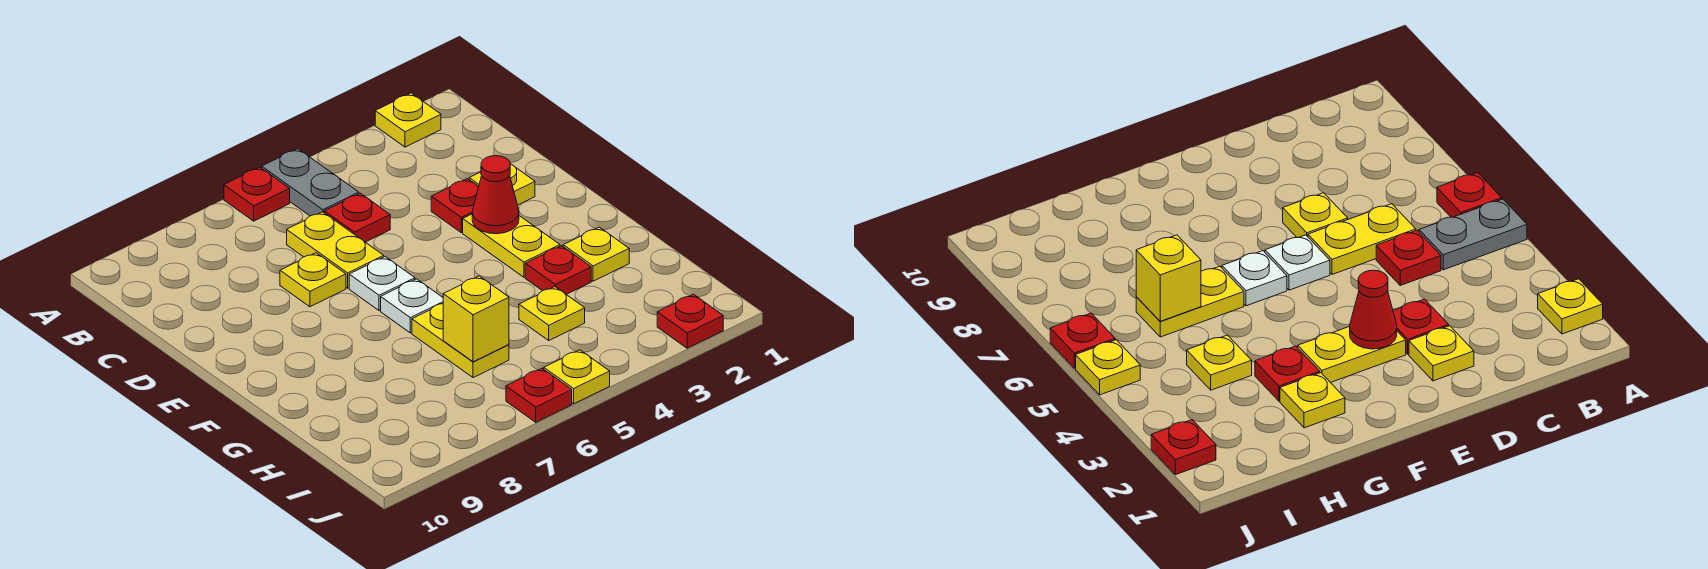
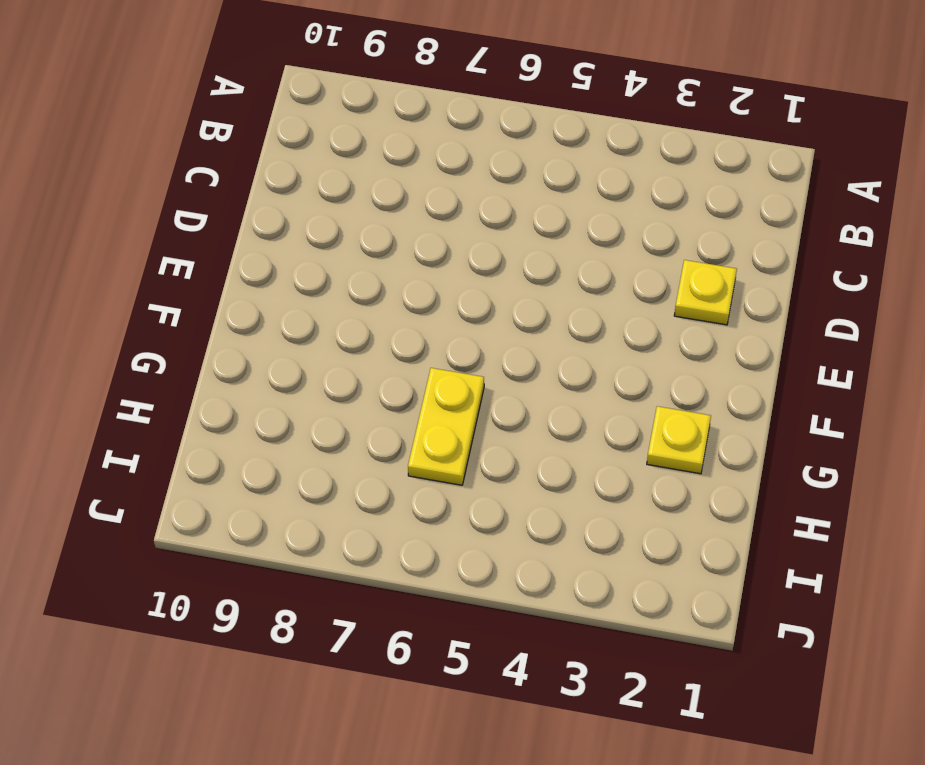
none -> yellow 1x1 plate [375,93,441,147]
none -> grey 1x2 plate [262,149,359,216]
none -> red 1x1 plate [224,167,290,221]

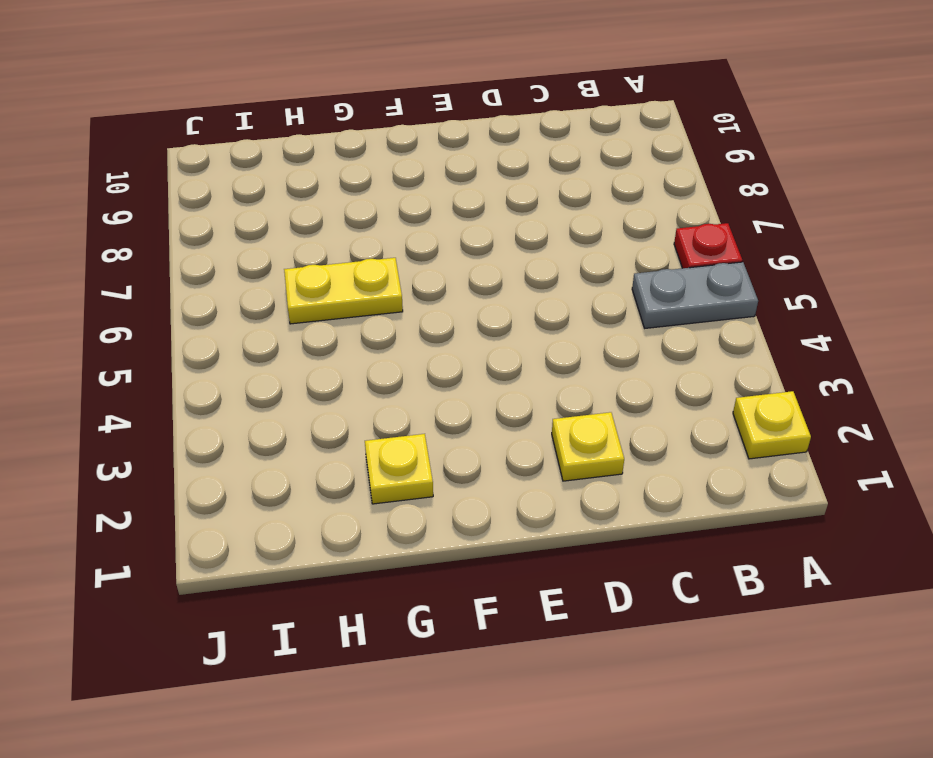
none -> red 1x1 plate [324,193,390,242]
none -> yellow 1x2 plate [287,212,384,288]
none -> red 1x1 plate [431,179,479,233]

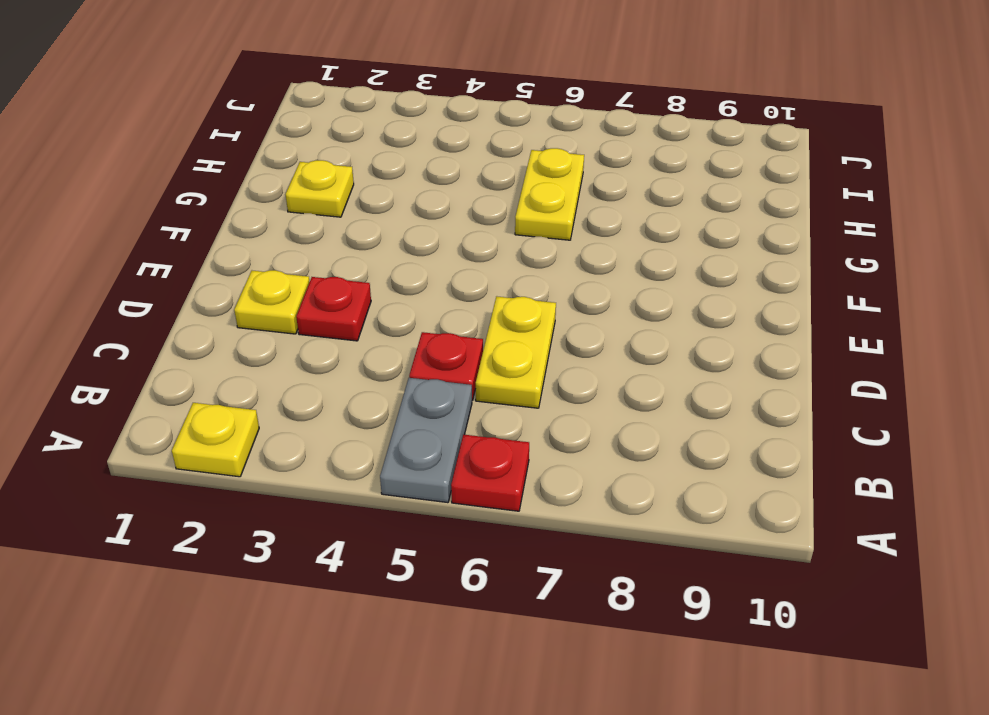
none -> yellow 1x1 plate [280,253,346,307]
none -> yellow 1x2 plate [463,214,560,277]
none -> white 1x1 plate [349,257,415,311]

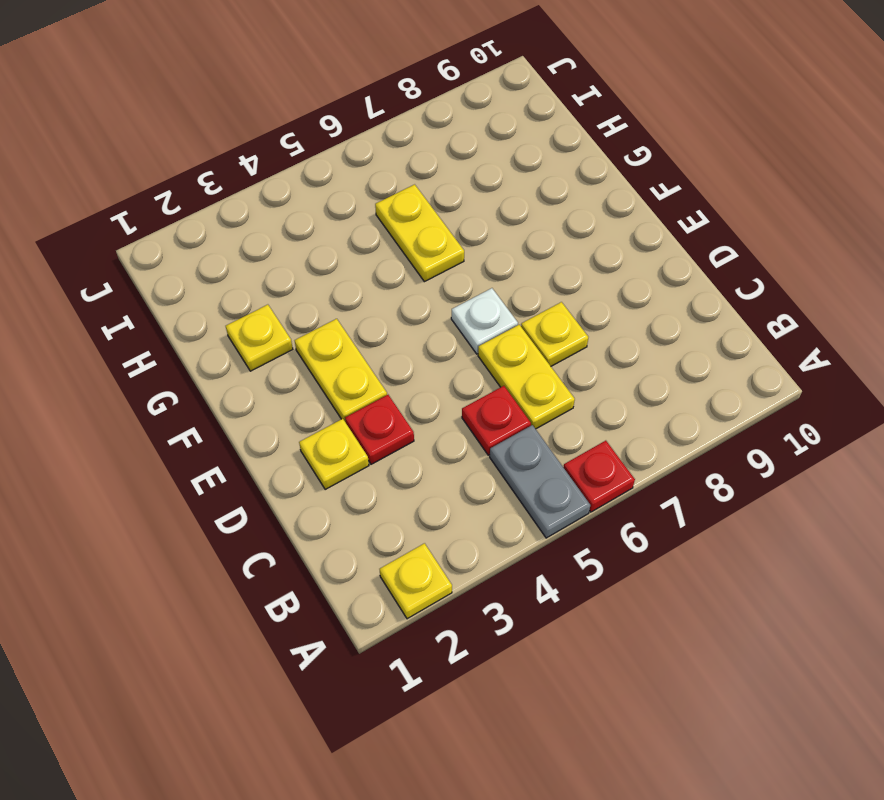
none -> white 1x1 plate [381,279,443,333]
none -> red 1x1 plate [525,246,591,294]
none -> yellow 1x1 plate [519,287,585,340]

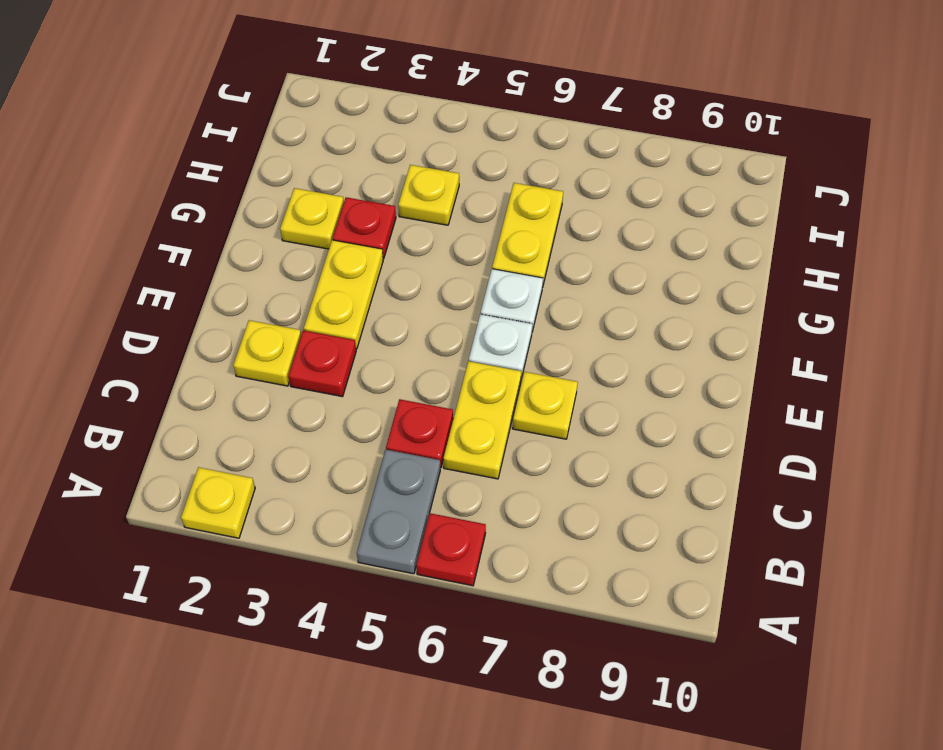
none -> red 1x1 plate [657,294,723,348]
none -> yellow 1x1 plate [544,350,610,404]
none -> red 1x1 plate [506,368,572,422]

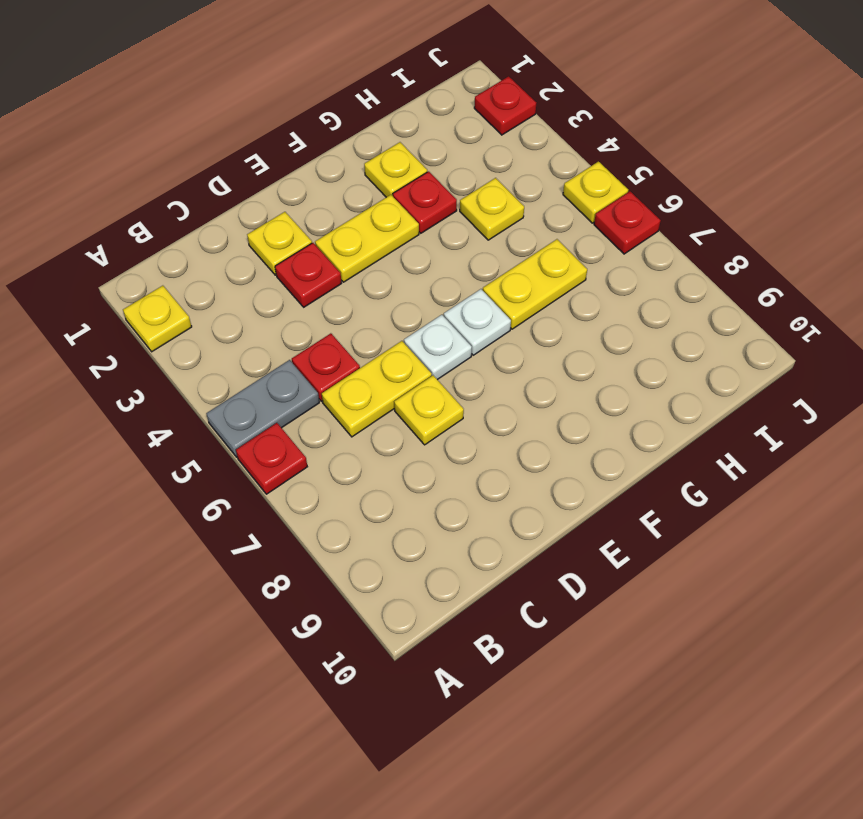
none -> red 1x1 cone [472,156,519,234]
none -> yellow 1x1 brick [443,276,509,362]

